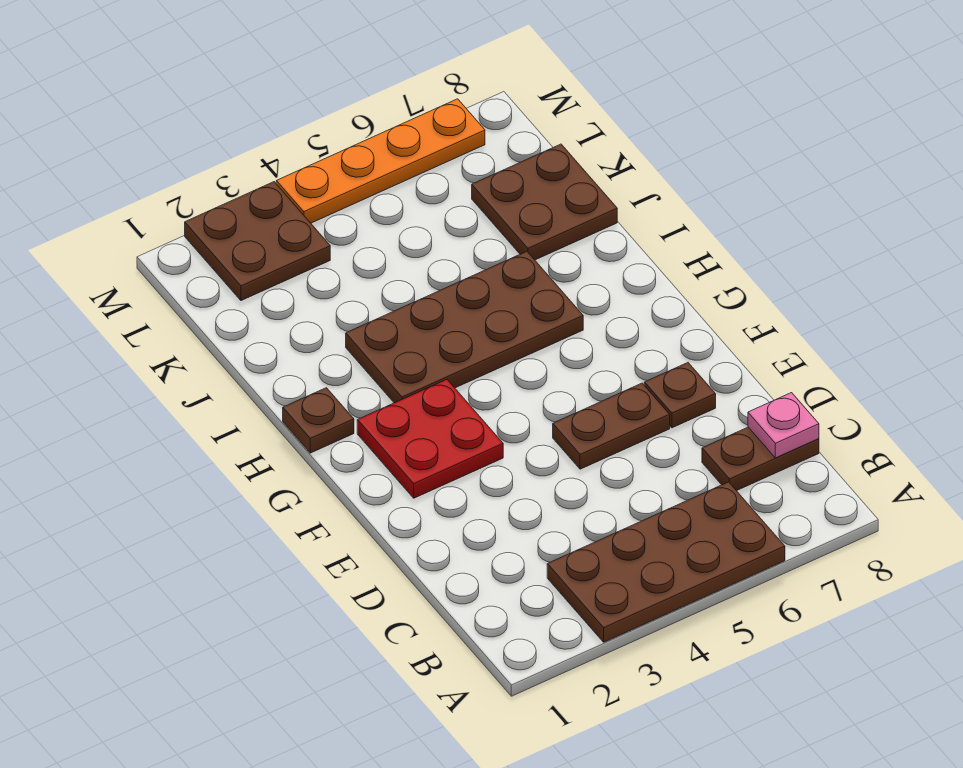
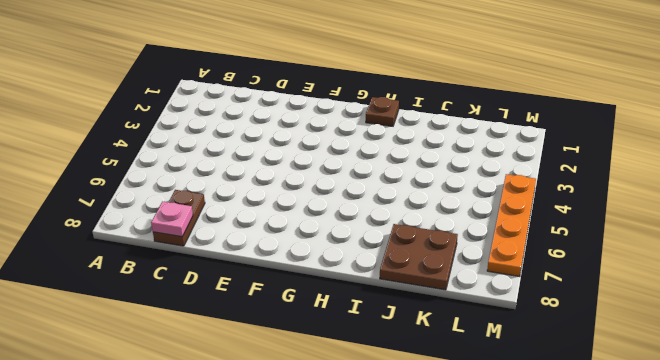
none -> brown 2x4 plate [547,482,785,642]
none -> brown 1x2 plate [553,383,670,469]

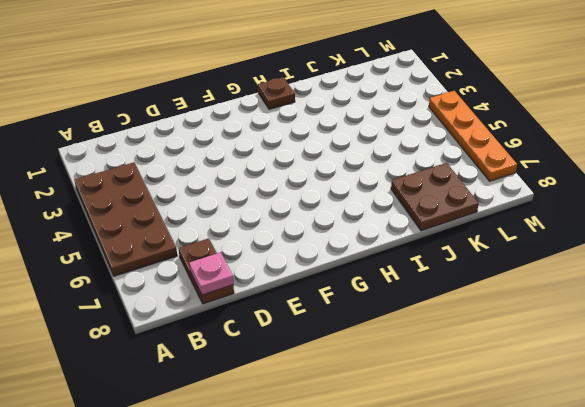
none -> brown 1x2 plate [553,383,670,469]
none -> brown 1x1 plate [644,363,716,428]

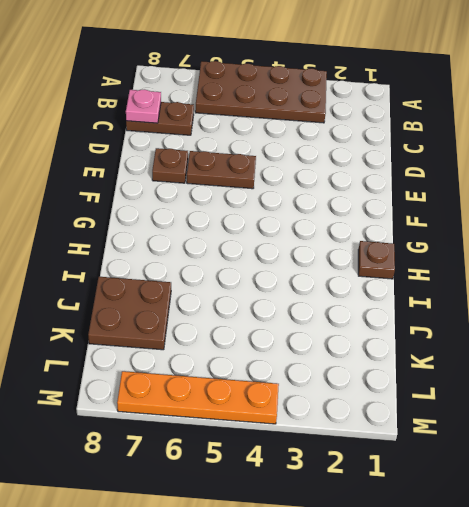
none -> red 2x2 plate [357,379,503,498]
none -> brown 2x4 plate [346,251,583,403]

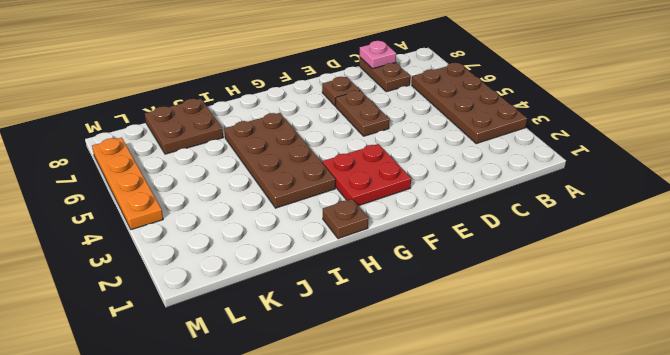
none -> brown 2x2 plate [185,182,330,301]

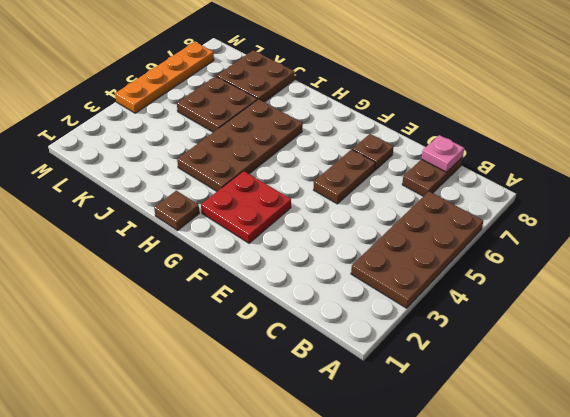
brown 2x2 plate [177,76,257,132] -> brown 2x2 plate moved to [185,182,330,301]

